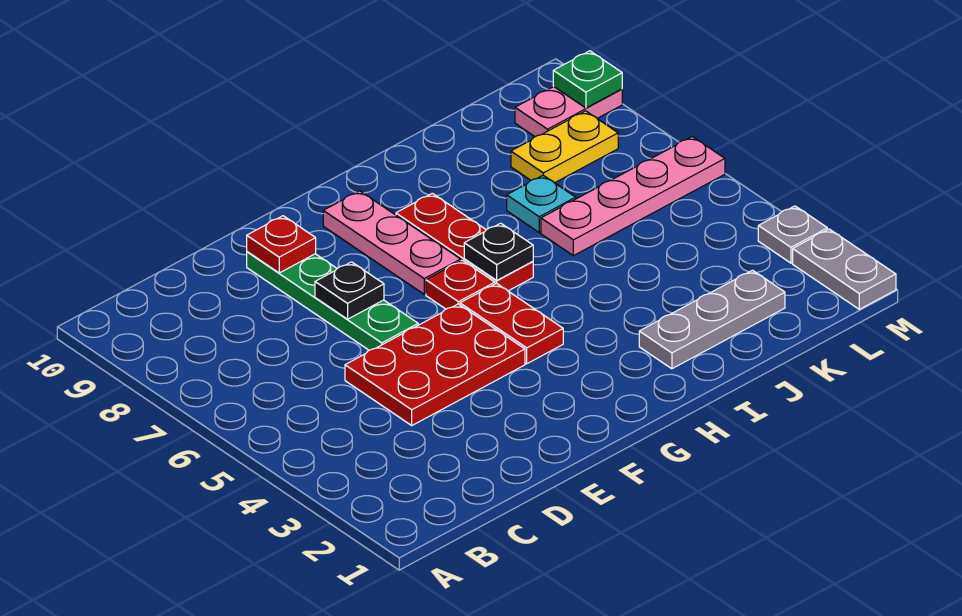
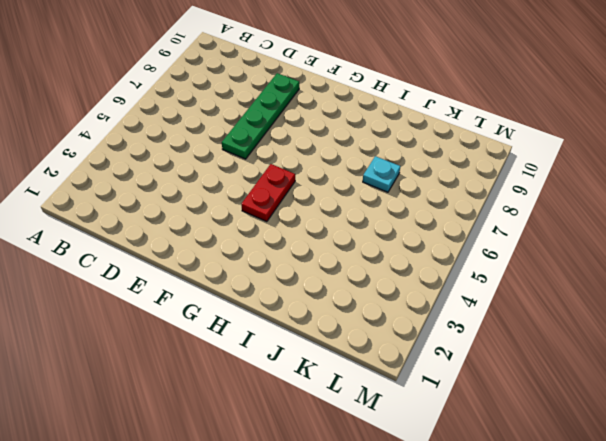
none -> red 2x3 plate [345,304,525,425]
none -> red 1x1 plate [426,260,495,309]
none -> pink 1x3 plate [323,191,461,294]

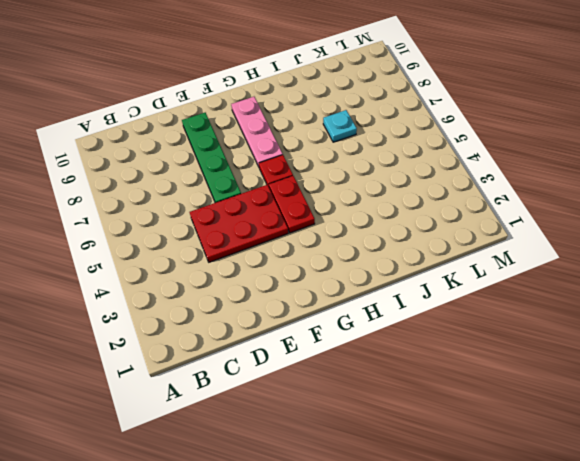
none -> red 1x3 plate [396,193,533,291]
none -> grey 1x3 plate [639,270,785,369]
none -> pink 1x4 plate [541,137,725,256]

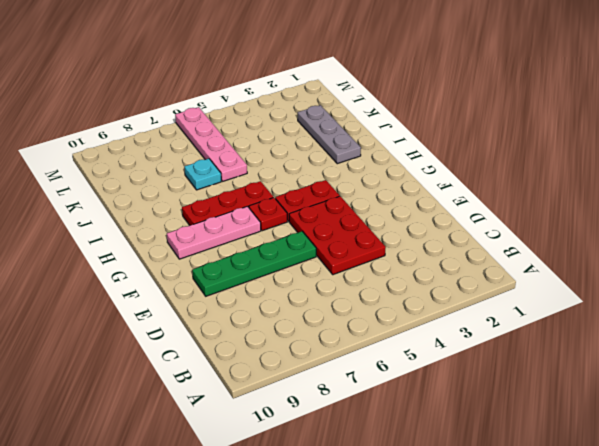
none -> yellow 1x2 plate [511,111,618,183]
none -> pink 1x2 plate [515,87,622,137]
none -> grey 1x2 plate [793,229,896,309]

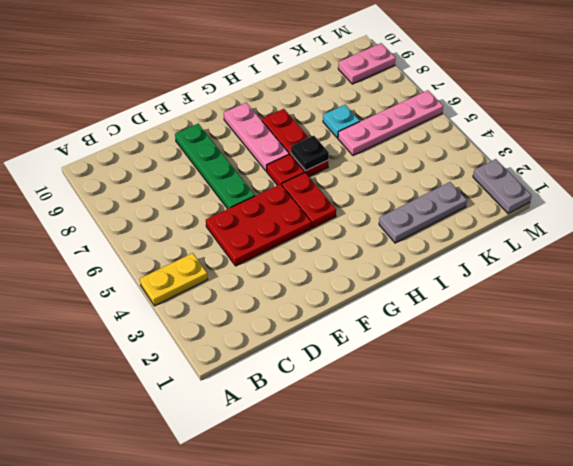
yellow 1x2 plate [140,253,208,306] -> yellow 1x2 plate moved to [511,111,618,183]
none -> grey 1x1 plate [758,206,827,263]
none -> black 1x1 plate [315,262,384,319]
none -> red 1x1 plate [247,216,316,273]

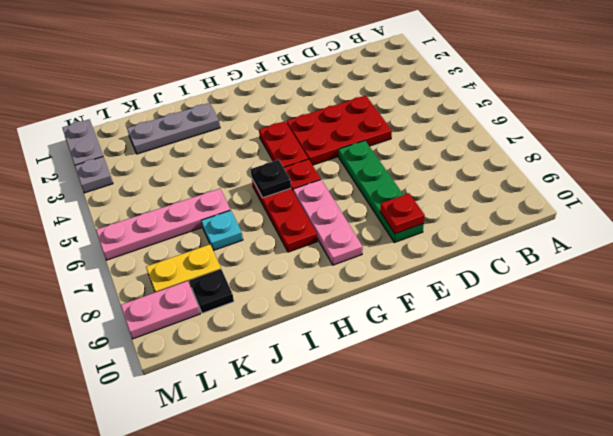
black 1x1 plate [190,269,234,313] -> black 1x1 plate moved to [315,262,384,319]
none -> green 1x1 plate [553,51,622,108]

